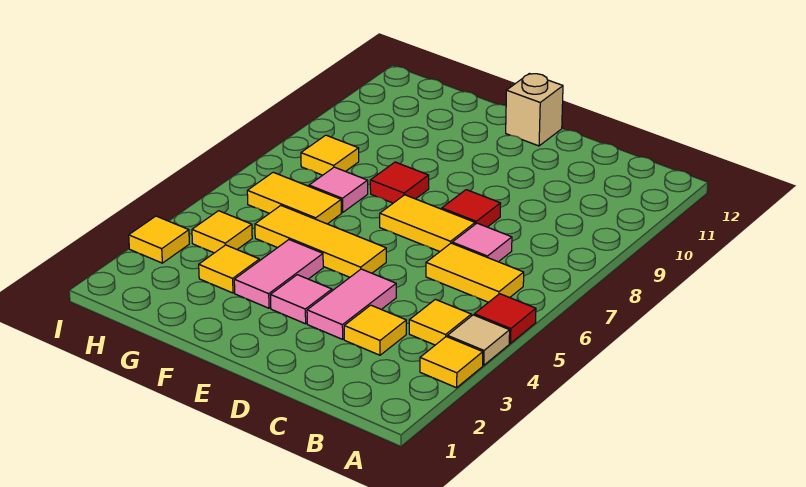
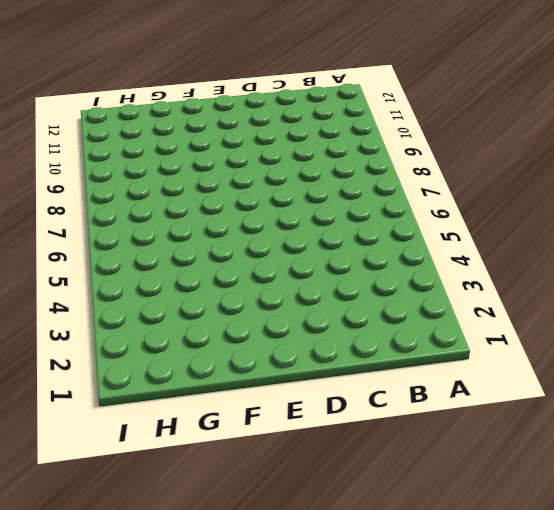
none -> yellow 1x1 tile [420,337,483,388]
none -> tan 1x1 tile [447,315,510,365]
none -> red 1x1 tile [474,294,536,343]

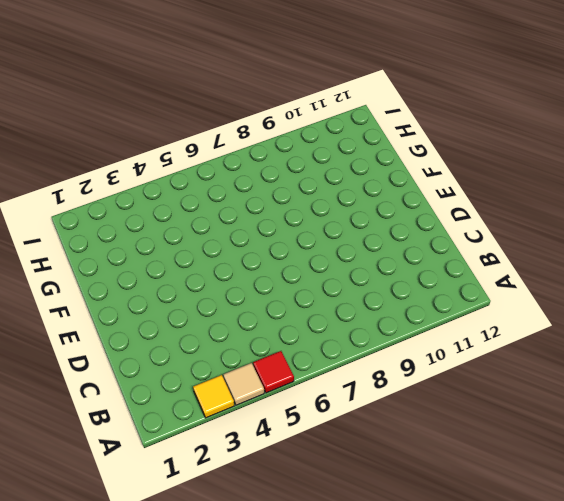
none -> yellow 1x1 tile [409,299,471,345]
none -> yellow 1x2 tile [426,243,524,302]
none -> yellow 1x1 tile [344,305,406,355]

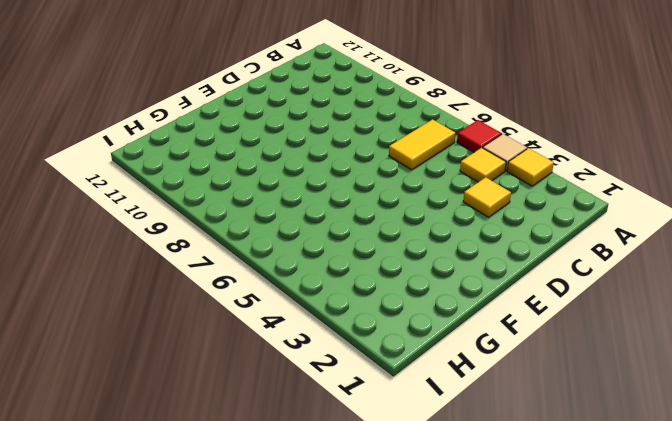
none -> pink 1x1 tile [452,223,512,262]
none -> pink 1x2 tile [307,269,396,339]
none -> yellow 1x2 tile [380,195,475,252]

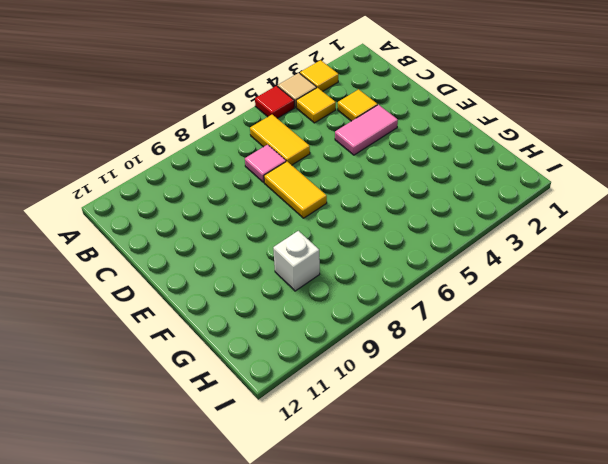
white 1x1 brick [273,231,320,291] -> none
none -> red 1x1 tile [442,190,501,227]
none -> pink 1x1 tile [271,275,332,324]
none -> yellow 1x3 tile [255,206,386,277]

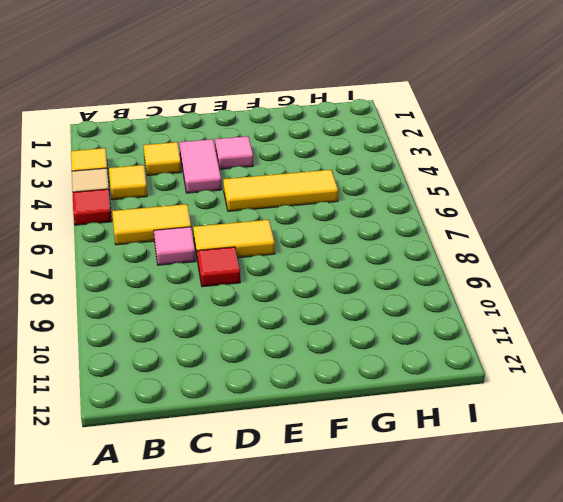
none -> tan 1x1 brick [506,74,563,146]
none -> pink 1x2 tile [234,240,323,308]
none -> red 1x1 tile [370,162,429,203]

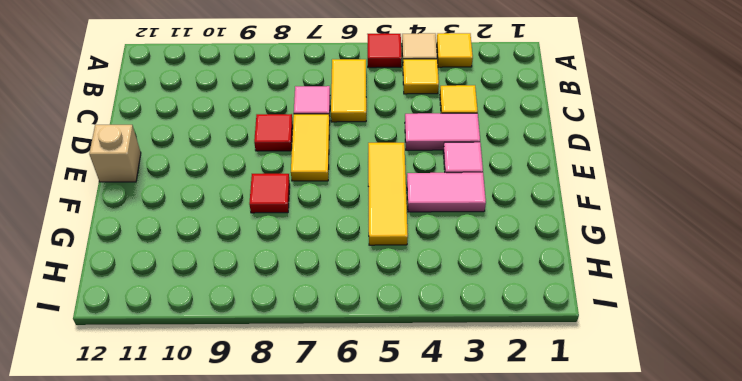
none -> yellow 1x1 tile [199,245,260,293]
none -> yellow 1x2 tile [247,172,341,224]
none -> pink 1x1 tile [309,167,368,213]

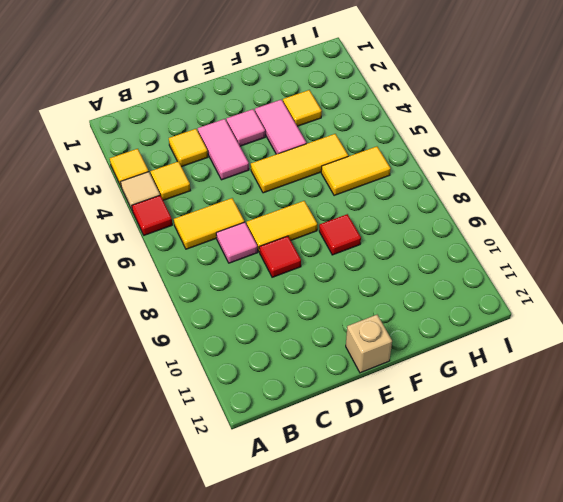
none -> pink 1x1 tile [309,167,368,213]
none -> yellow 1x1 tile [192,211,252,253]
none -> yellow 1x1 tile [301,135,359,175]

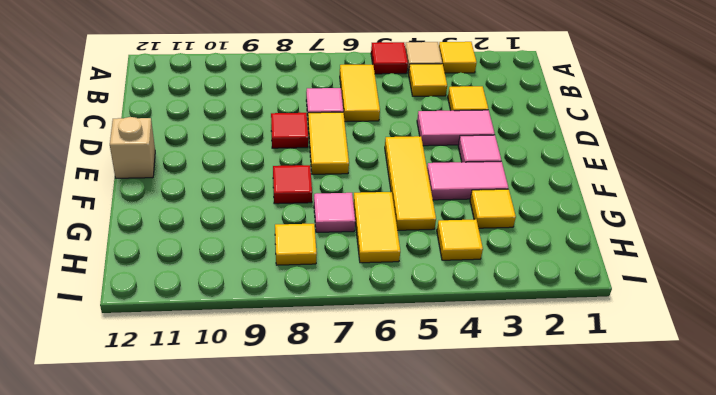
none -> yellow 1x1 tile [129,216,189,263]

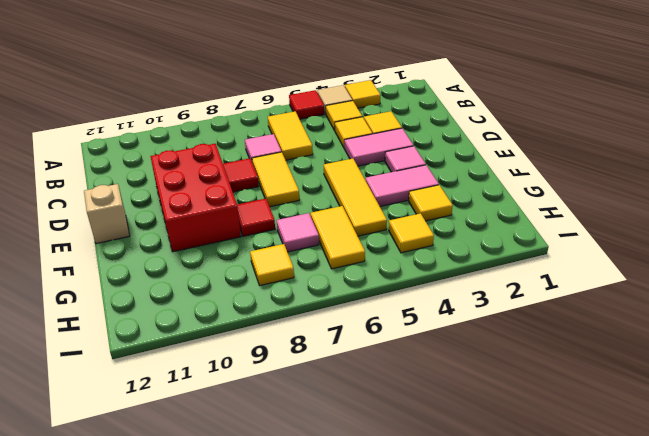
yellow 1x1 tile [335,117,373,148] -> yellow 1x1 tile moved to [129,216,189,263]
red 2x3 brick [150,144,241,252] -> none

